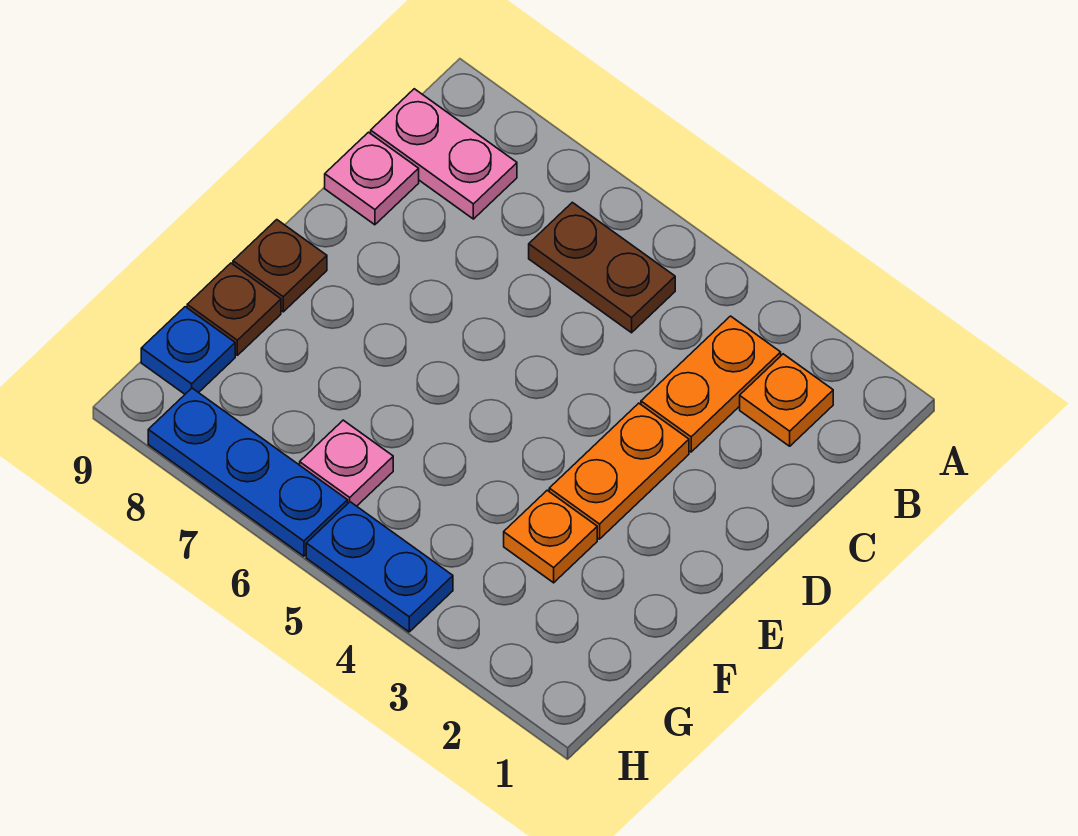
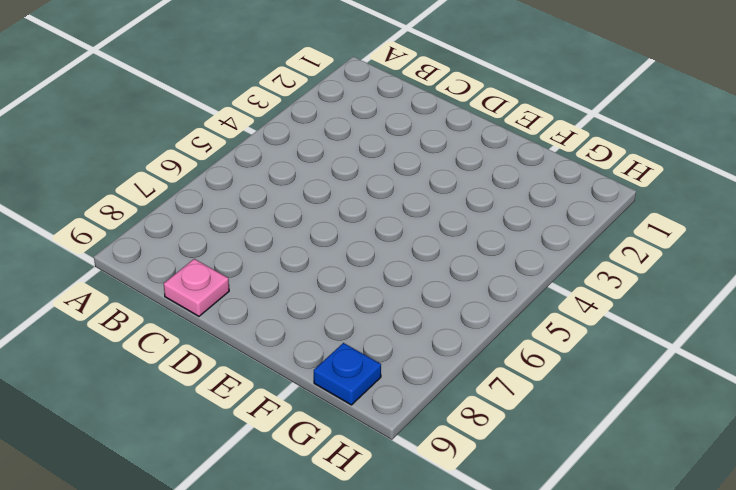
none -> orange 1x1 plate [740,354,833,446]
none -> orange 1x2 plate [641,316,781,452]
none -> brown 1x2 plate [529,202,675,333]

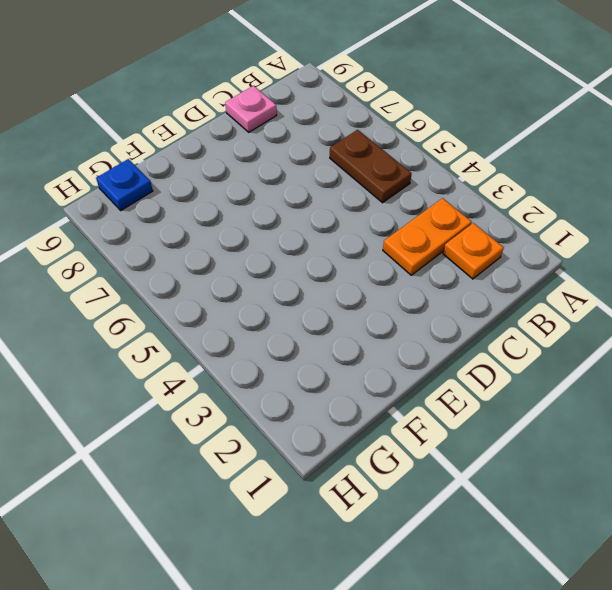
none -> pink 1x2 plate [371,89,517,219]
none -> orange 1x2 plate [549,403,689,539]
none -> brown 1x1 plate [233,220,327,312]

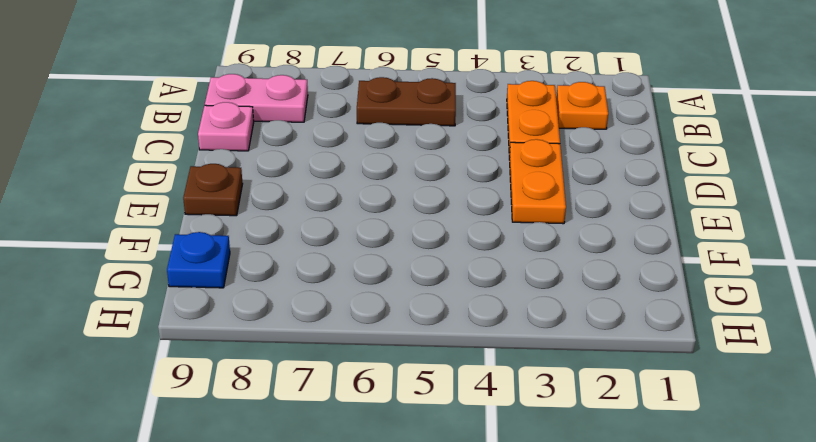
none -> orange 1x1 plate [504,490,597,583]
none -> brown 1x1 plate [187,263,281,355]
none -> pink 1x1 plate [300,420,393,506]

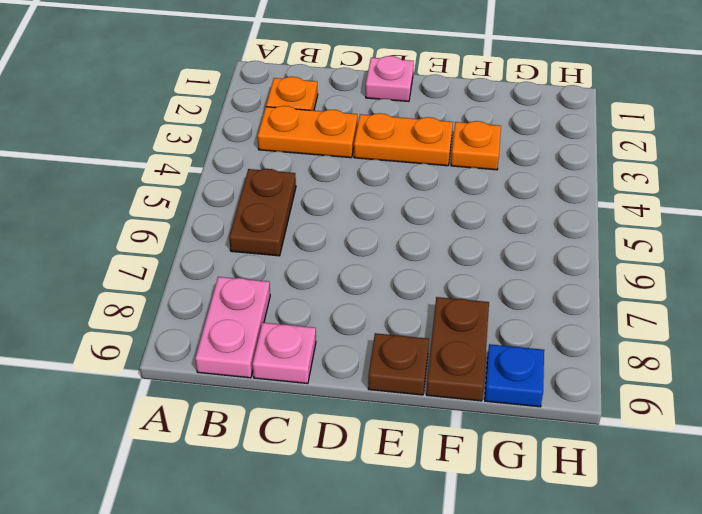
pink 1x1 plate [366,56,414,101] -> pink 1x1 plate moved to [300,420,393,506]
brown 1x2 plate [426,297,489,401] -> brown 1x1 plate [187,263,281,355]
none -> blue 1x2 plate [306,502,453,632]
none -> blue 1x3 plate [148,388,348,556]

